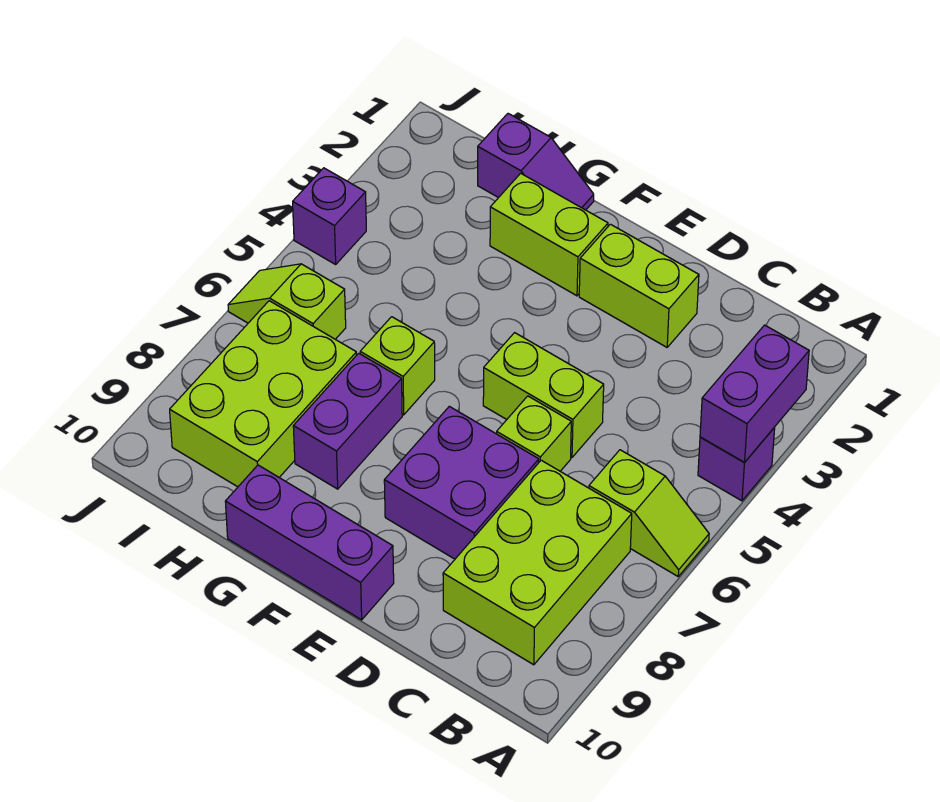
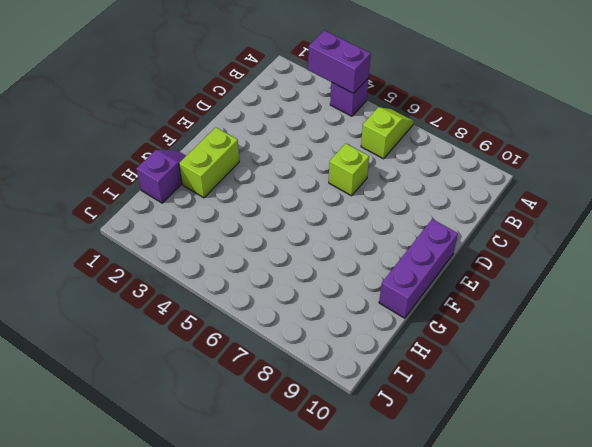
none -> lime 2x3 brick [443,460,632,665]
none -> lime 1x2 brick [579,224,699,347]
none -> lime 1x2 brick [483,333,604,458]

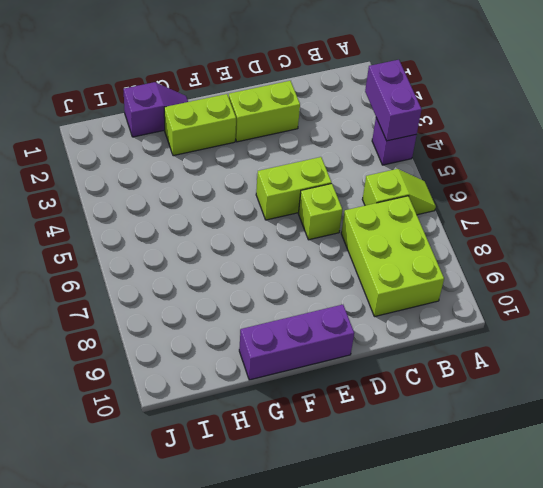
none -> purple 2x2 brick [384,406,539,559]
none -> lime 1x1 brick [360,317,435,415]
none -> purple 1x2 brick [293,353,402,489]

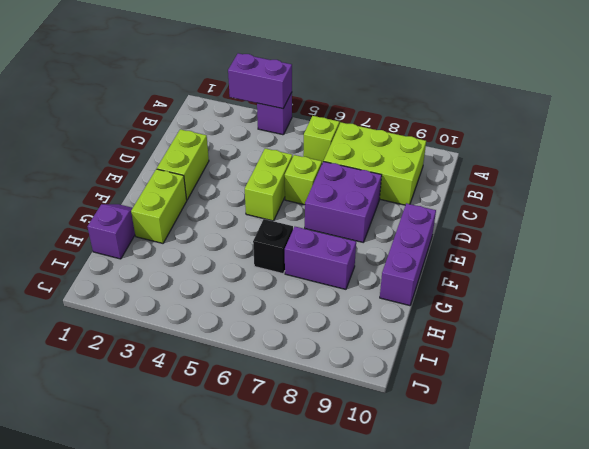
black 1x1 brick [253,219,293,274] -> lime 1x1 brick [360,317,435,415]
none -> lime 2x3 brick [170,301,357,487]
none -> lime 1x2 slope [228,264,346,339]
none -> purple 1x1 brick [293,168,366,264]

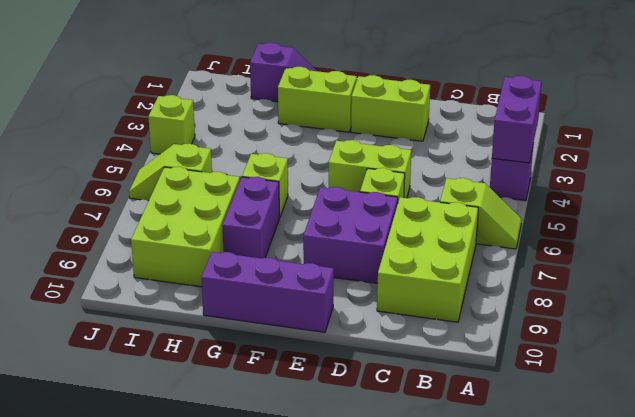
lime 1x1 brick [148,95,195,154] -> purple 1x1 brick [293,168,366,264]

